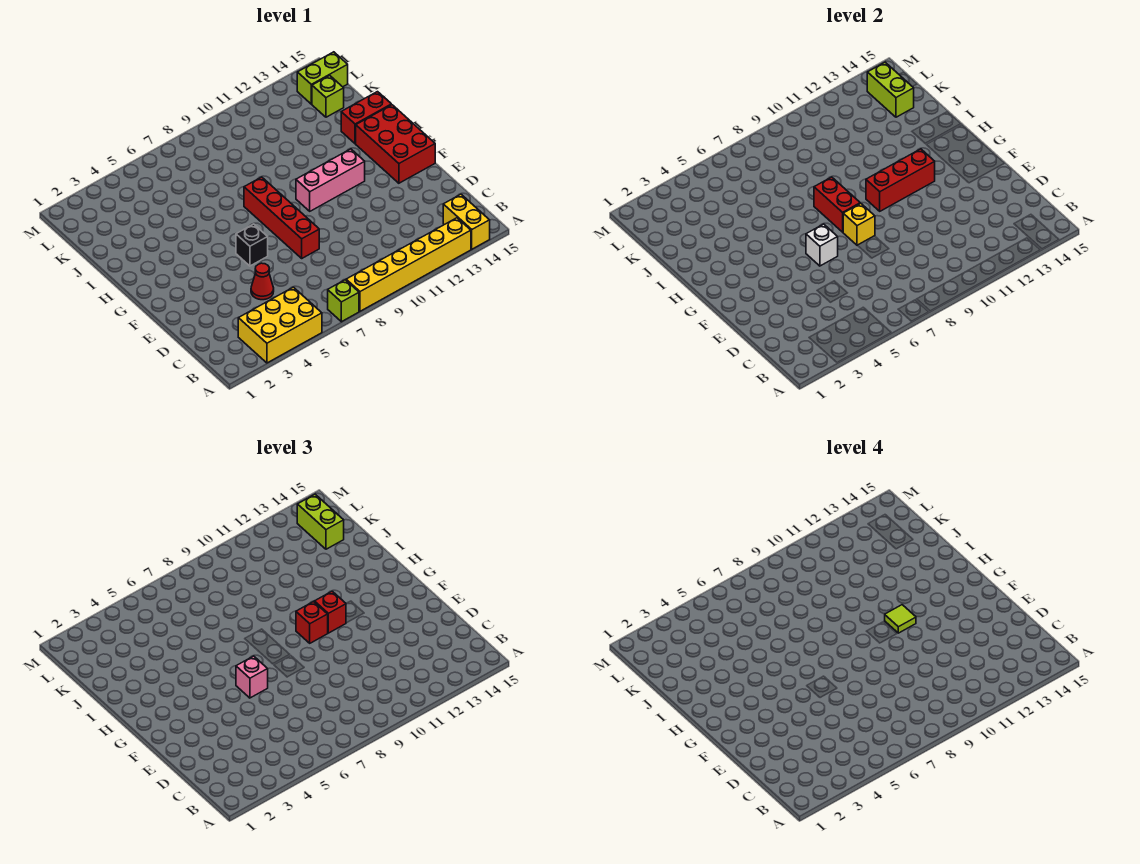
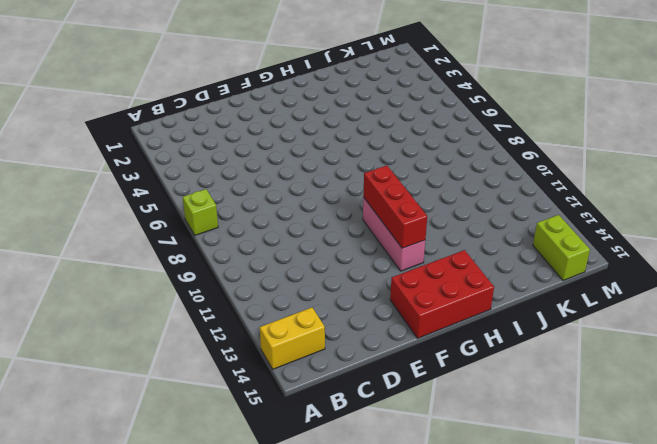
none -> yellow 2x3 brick [238,287,322,363]
none -> yellow 1x6 brick [346,218,471,311]
none -> red 1x1 cone [251,263,274,300]

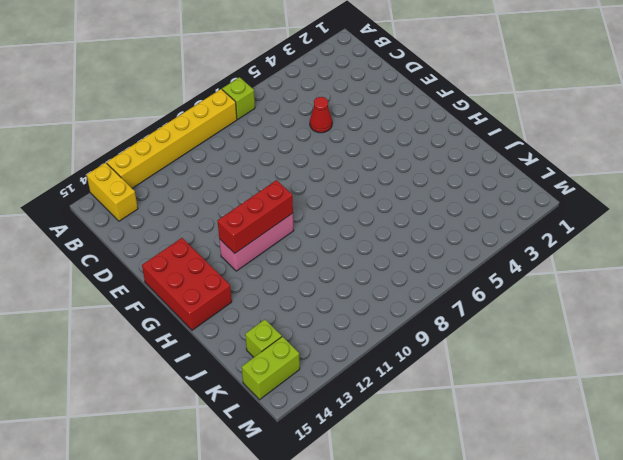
none -> yellow 2x3 brick [238,287,322,363]
none -> red 1x4 brick [244,177,319,258]
none -> black 1x1 brick [236,224,268,266]

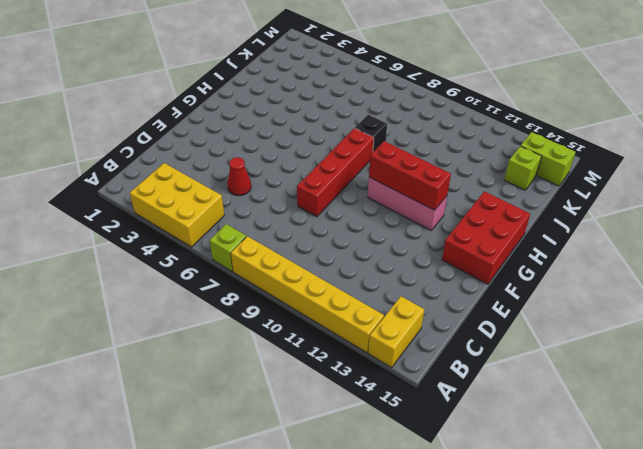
black 1x1 brick [355,115,387,152] -> black 1x1 brick moved to [236,224,268,266]
none -> red 1x2 brick [341,92,391,144]
none -> white 1x1 brick [806,224,838,266]
none -> yellow 1x1 brick [843,203,875,245]

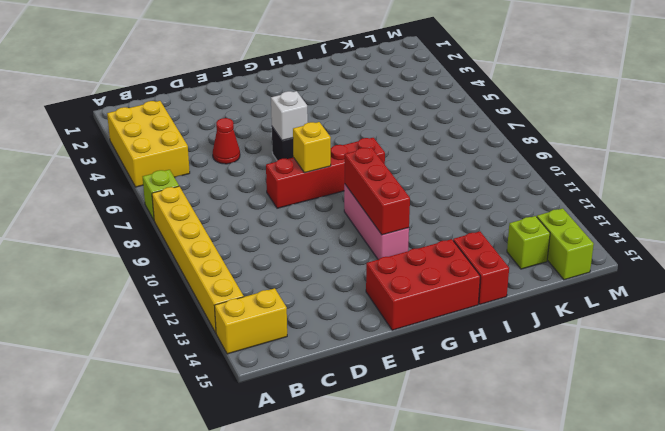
none -> red 1x2 brick [814,177,860,232]
none -> lime 1x2 brick [867,62,914,117]
none -> pink 1x1 brick [236,656,268,698]

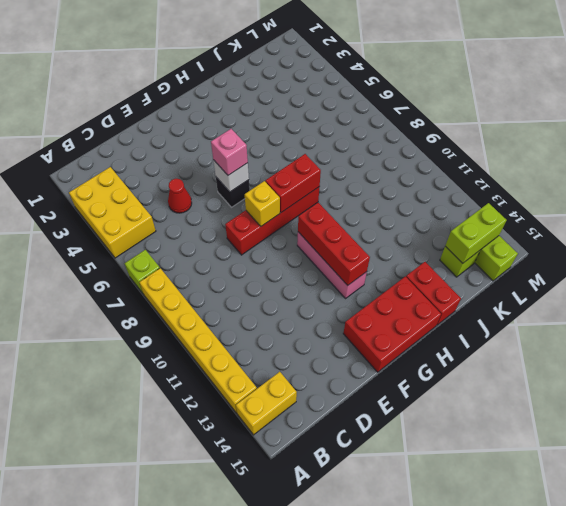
none -> red 1x1 brick [296,602,328,643]
none -> red 1x1 brick [315,591,346,633]
none -> lime 1x2 brick [297,494,344,549]

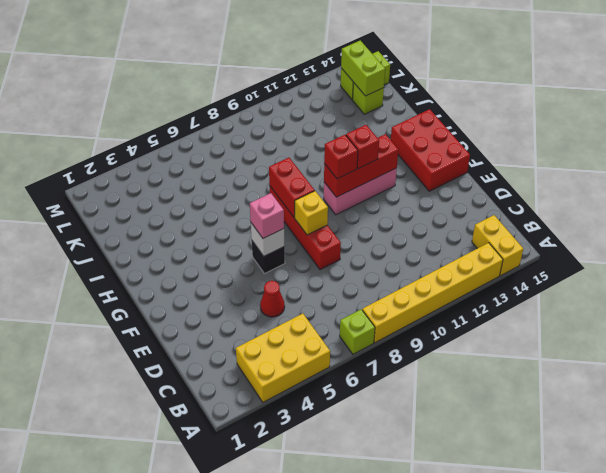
none -> red 1x2 brick [341,92,391,144]
none -> lime 1x2 brick [297,494,344,549]
none -> lime 1x1 tile [885,605,916,633]

